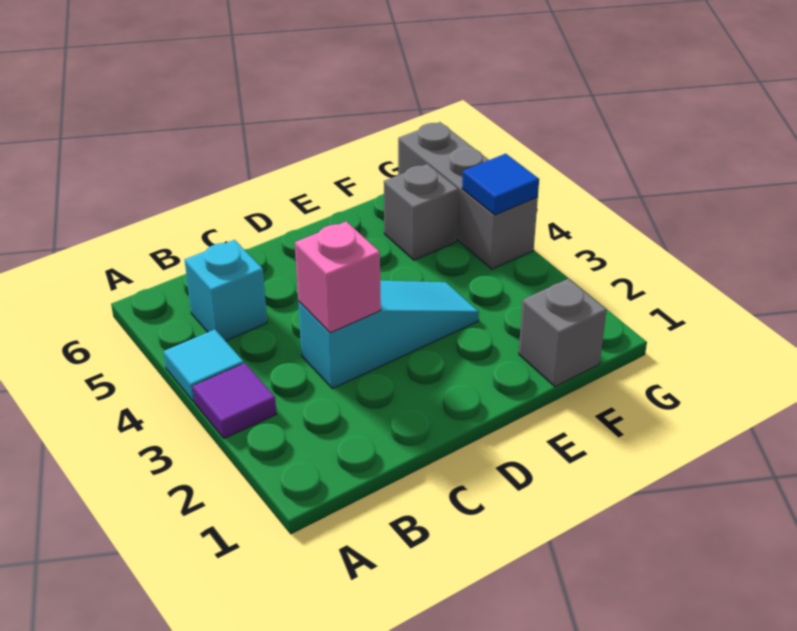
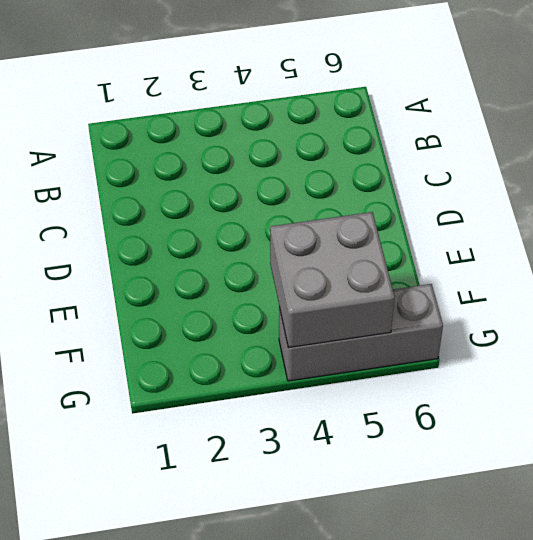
grey 2x2 brick [270,212,395,348] -> blue 1x1 tile [462,154,539,215]
none -> purple 1x1 tile [193,363,276,439]
none -> cyan 1x1 tile [164,330,244,402]

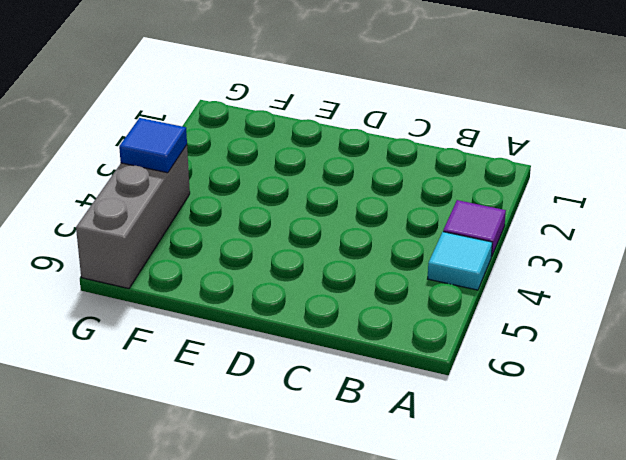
none -> cyan 1x1 brick [185,240,267,341]
none -> cyan 1x3 slope [298,281,479,389]

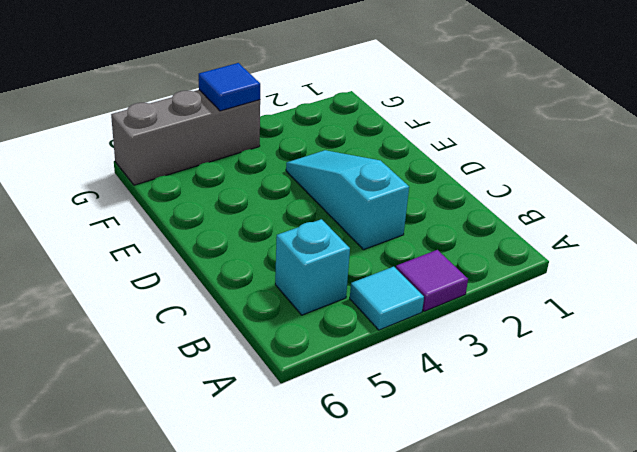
none -> grey 1x1 brick [519,279,607,387]
none -> grey 1x1 brick [384,164,458,260]

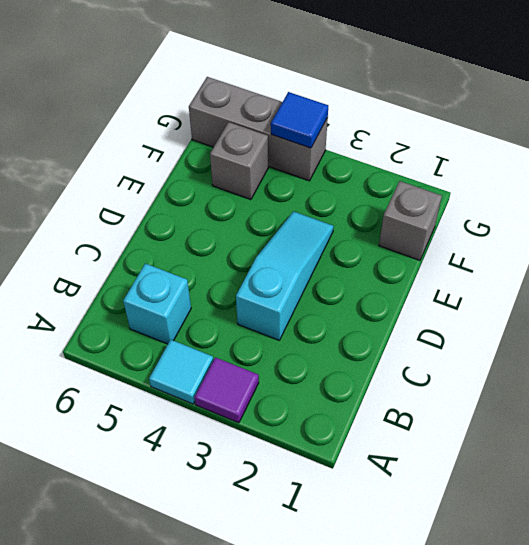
none -> pink 1x1 brick [295,221,381,333]

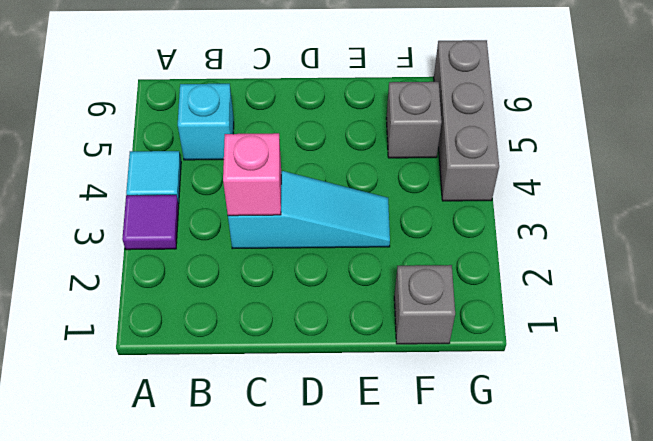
none -> blue 1x1 tile [462,154,539,215]

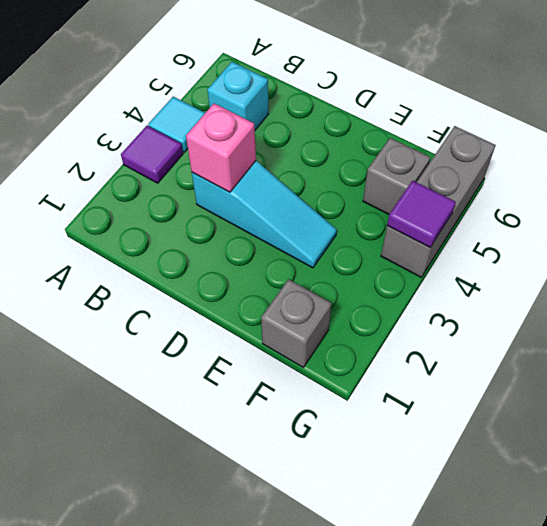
purple 1x1 tile [387,181,456,247] -> blue 1x1 tile [462,154,539,215]

